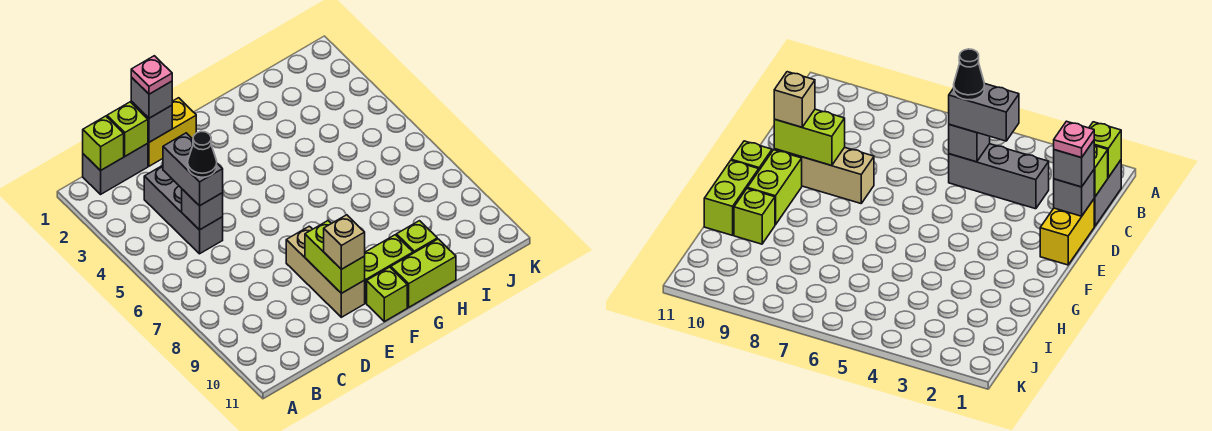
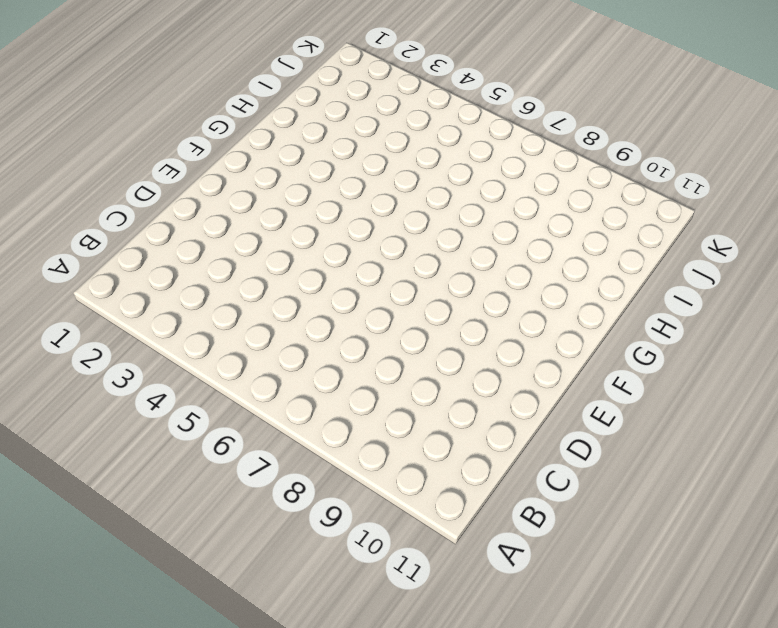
none -> grey 1x2 brick [83,143,148,194]
none -> grey 1x3 brick [144,165,223,254]
none -> yellow 1x2 brick [148,98,196,166]

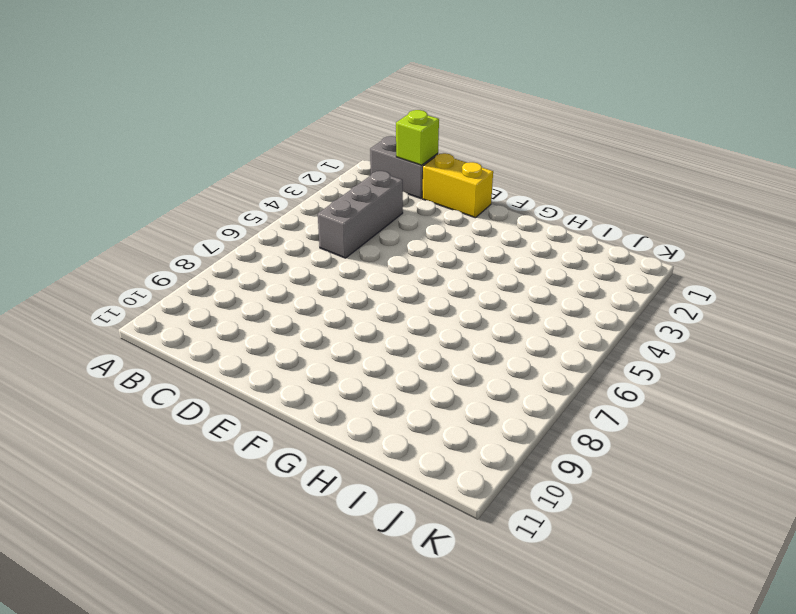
none -> tan 1x3 brick [286,226,365,317]
none -> lime 1x2 brick [364,235,413,303]
none -> lime 1x1 brick [367,267,407,322]

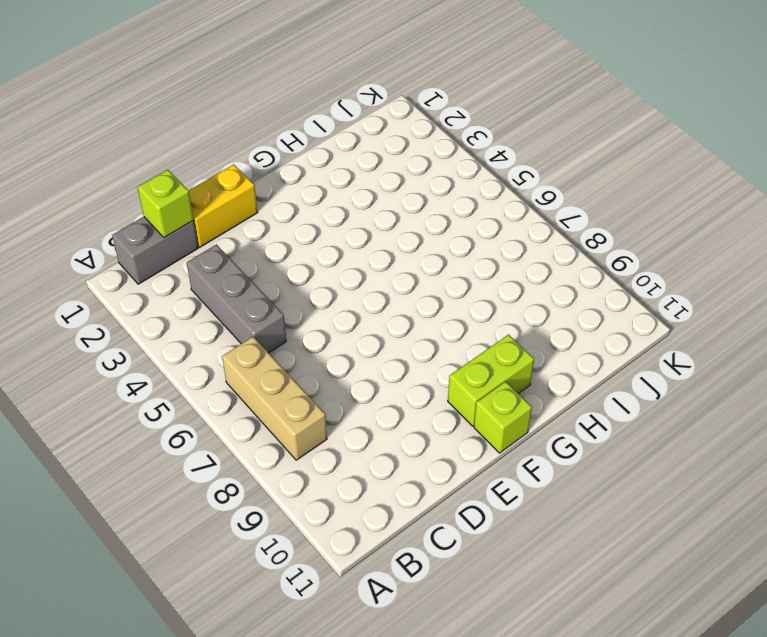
tan 1x3 brick [222,337,327,460] -> tan 1x3 brick moved to [286,226,365,317]
none -> lime 1x2 brick [391,239,456,307]
none -> lime 1x1 brick [396,221,437,253]
none -> lime 1x1 brick [83,116,124,171]

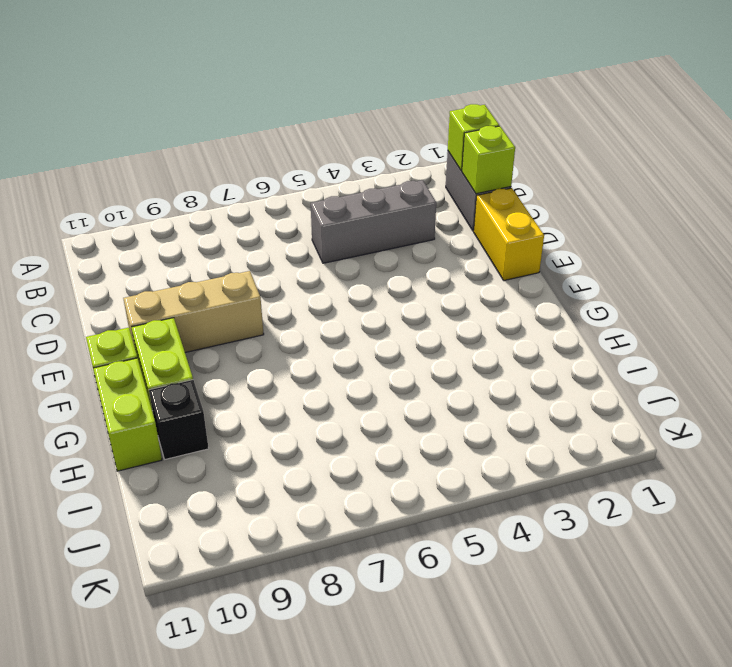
black 1x1 brick [149,380,209,459] -> lime 1x1 brick [396,221,437,253]
none -> grey 1x1 brick [182,189,223,230]
none -> grey 1x1 brick [131,101,172,142]
none -> lime 1x2 brick [305,221,365,293]

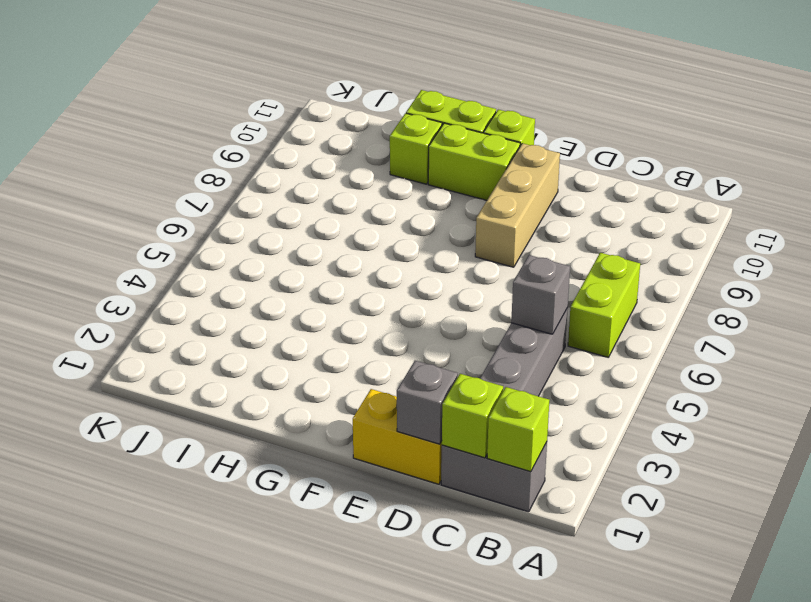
lime 1x2 brick [568,253,640,357] -> lime 1x2 brick moved to [305,221,365,293]
none -> grey 1x2 brick [163,133,223,206]
none -> grey 1x1 brick [131,77,172,118]
none -> tan 1x1 brick [324,215,365,269]

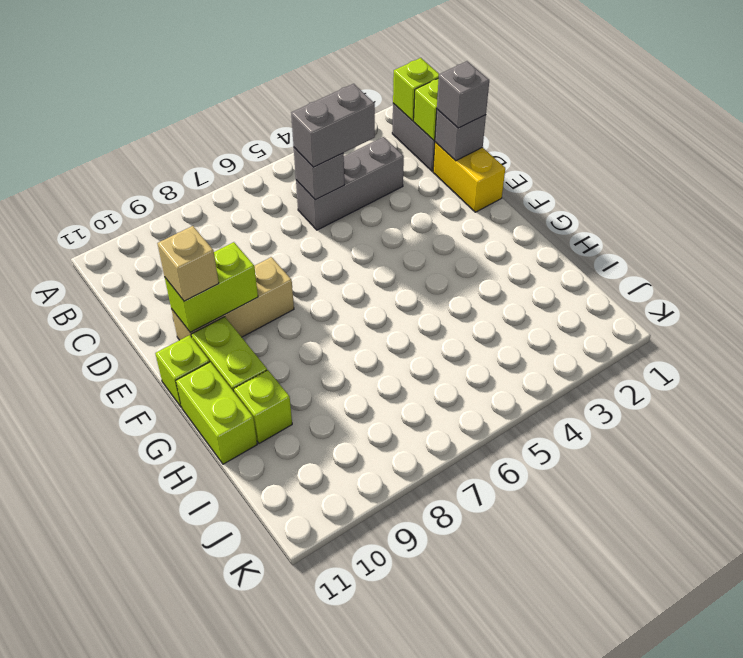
none -> black 1x1 cone [188,131,217,177]
none -> pink 1x1 plate [131,56,172,94]

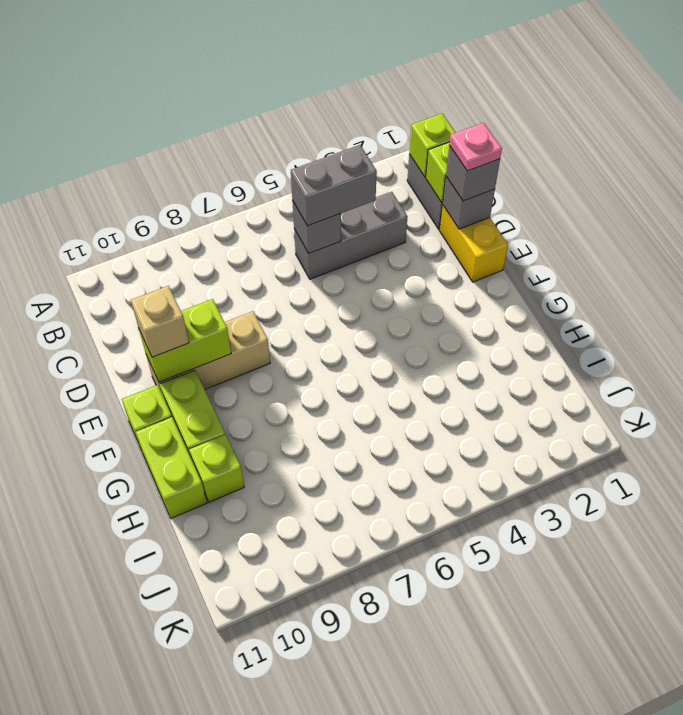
none -> black 1x1 cone [188,131,217,177]

